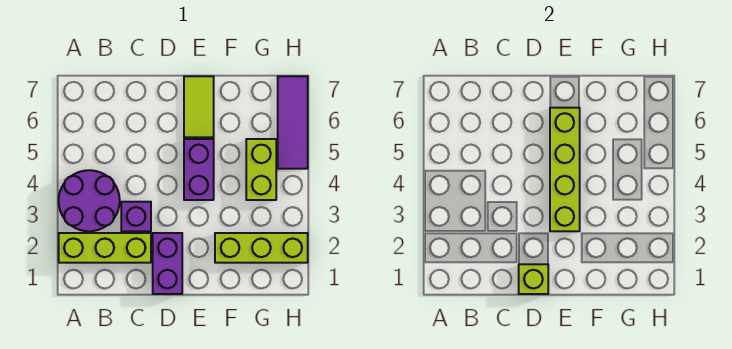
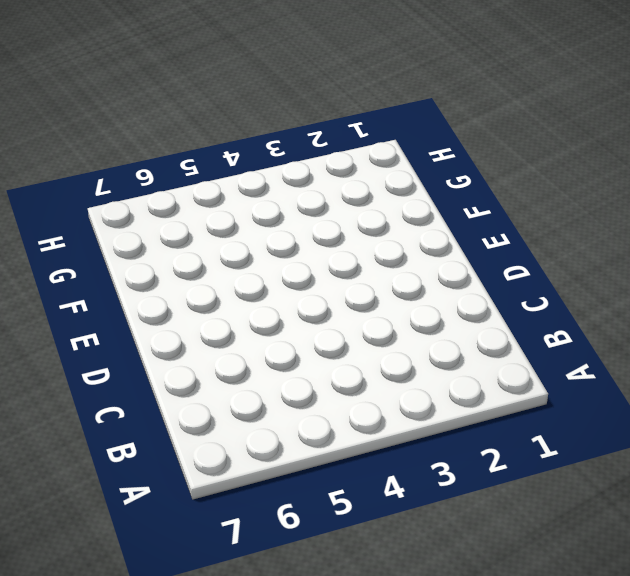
none -> lime 1x3 brick [59,233,151,263]
none -> purple 2x2 round brick [59,170,120,231]

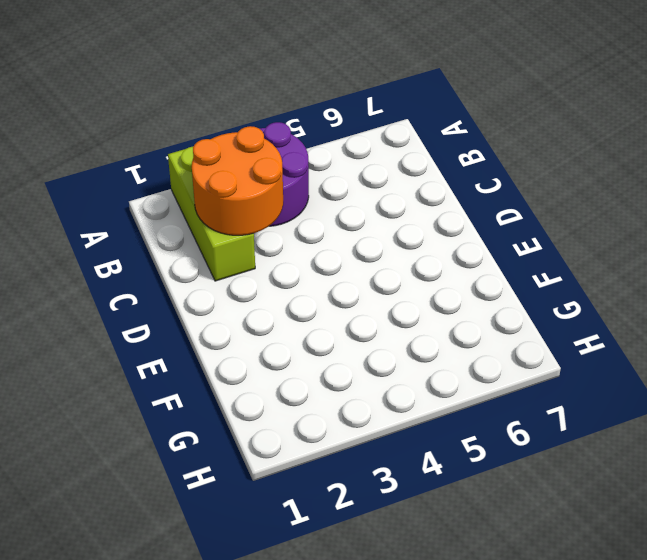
orange 2x2 round brick [192,126,283,235] -> none
none -> purple 1x1 brick [121,202,151,231]
none -> purple 1x2 brick [153,233,182,294]

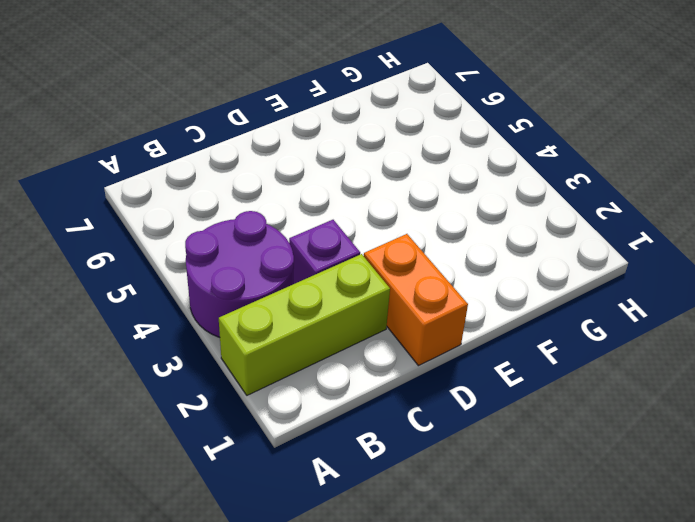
orange 1x2 brick [364,234,468,366] -> purple 1x2 brick [153,233,182,294]
none -> purple 1x2 brick [184,139,214,200]
none -> lime 1x2 tile [184,76,214,137]

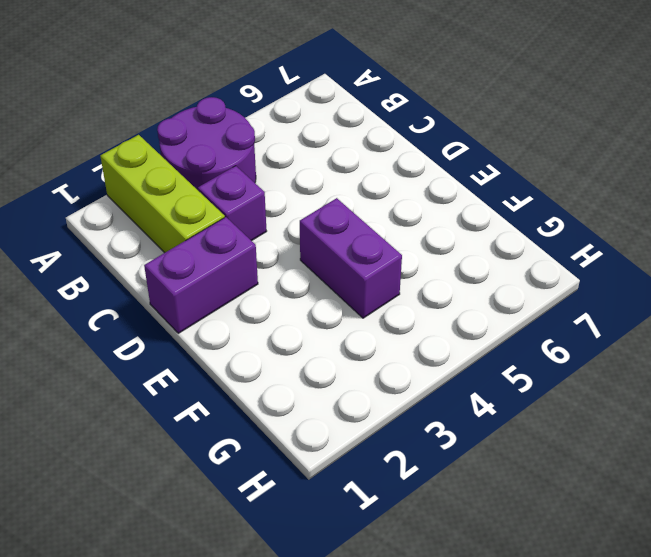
purple 1x2 brick [300,198,402,318] -> purple 1x2 brick turned to [184,139,214,200]
none -> lime 1x2 tile [184,76,214,137]
none -> lime 1x3 brick [215,233,308,263]

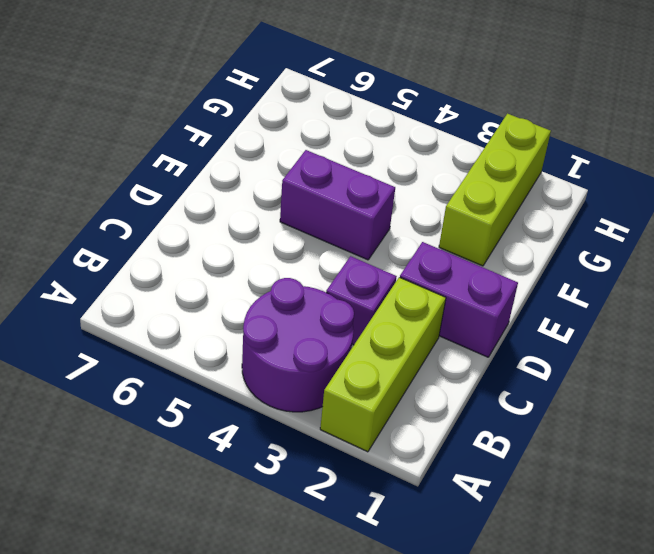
none -> lime 1x2 tile [184,76,214,137]
none -> lime 1x2 brick [246,139,276,200]

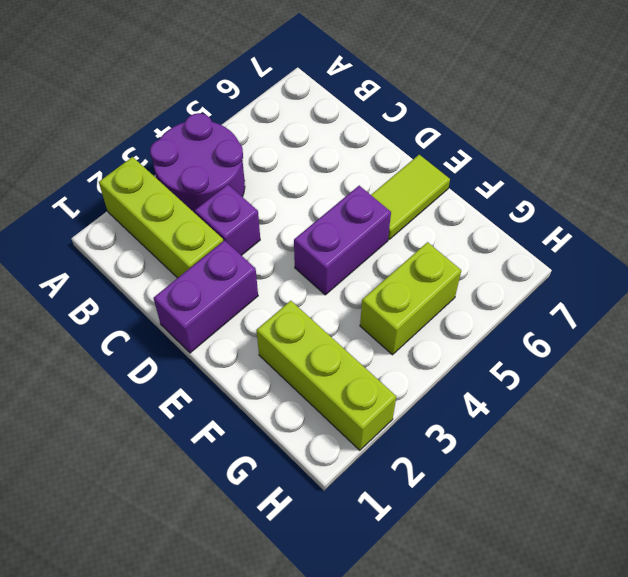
none -> purple 1x3 tile [278,76,308,169]
none -> lime 1x1 brick [519,264,548,294]

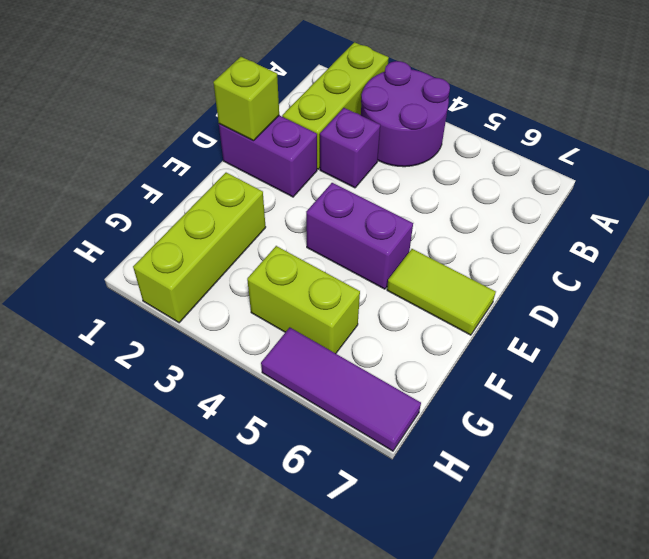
none -> lime 1x4 brick [550,108,580,231]

